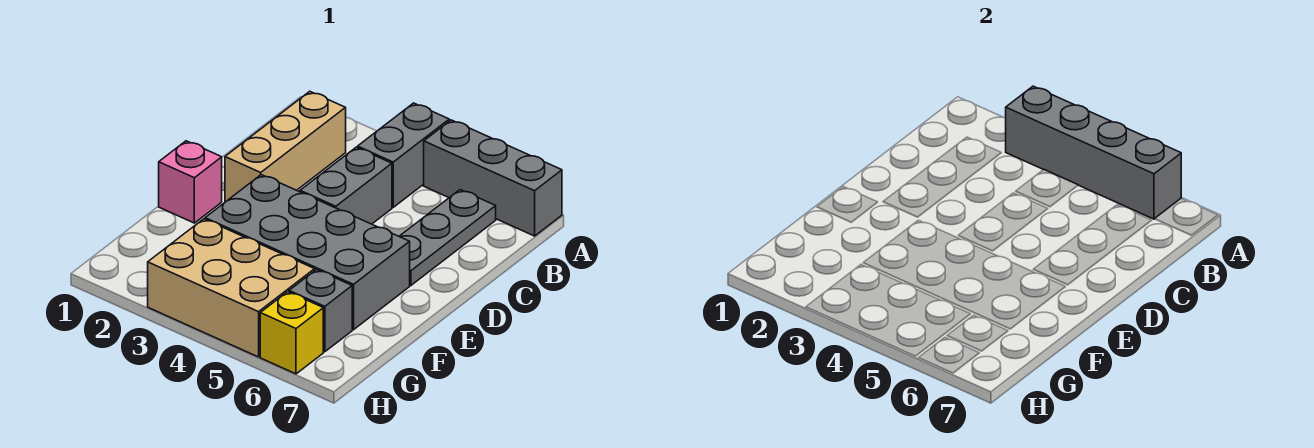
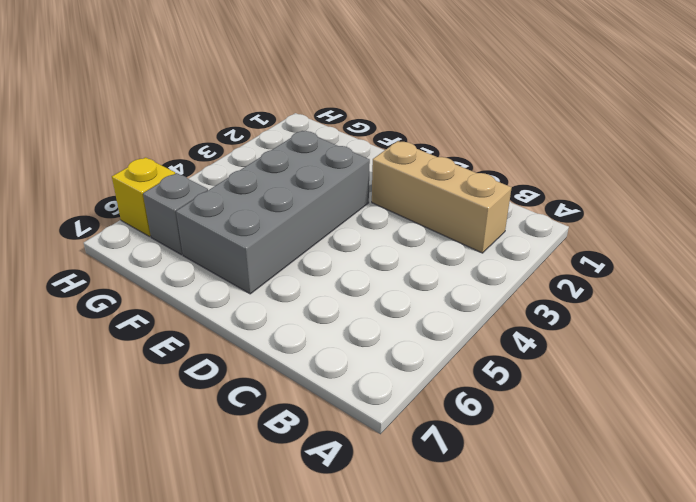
none -> grey 1x2 brick [358,103,449,207]
none -> grey 1x3 brick [424,120,562,236]

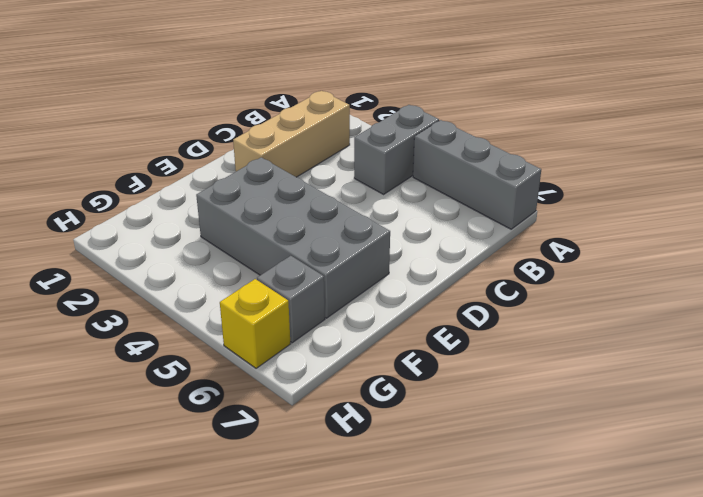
none -> grey 1x3 plate [399,190,496,285]
none -> grey 1x2 brick [300,147,392,224]

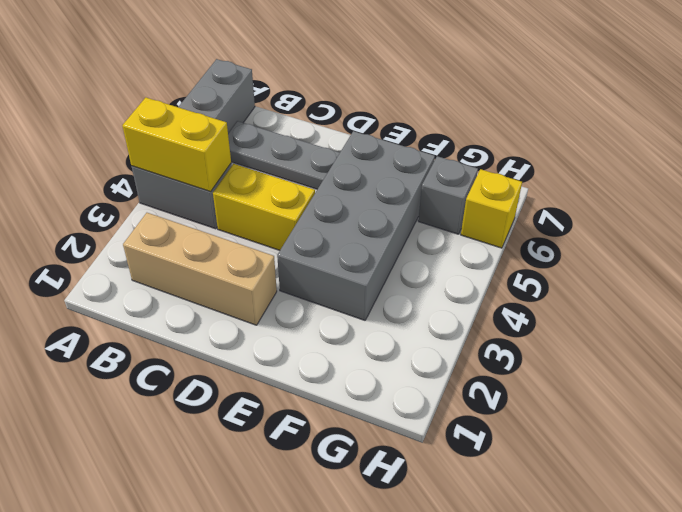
yellow 1x2 brick [122,97,231,192] -> grey 1x4 brick [1006,86,1181,219]
yellow 1x2 brick [213,164,315,250] -> grey 1x2 brick [300,147,392,224]
none -> pink 1x1 brick [159,141,222,223]
none -> tan 2x3 brick [148,219,315,357]

